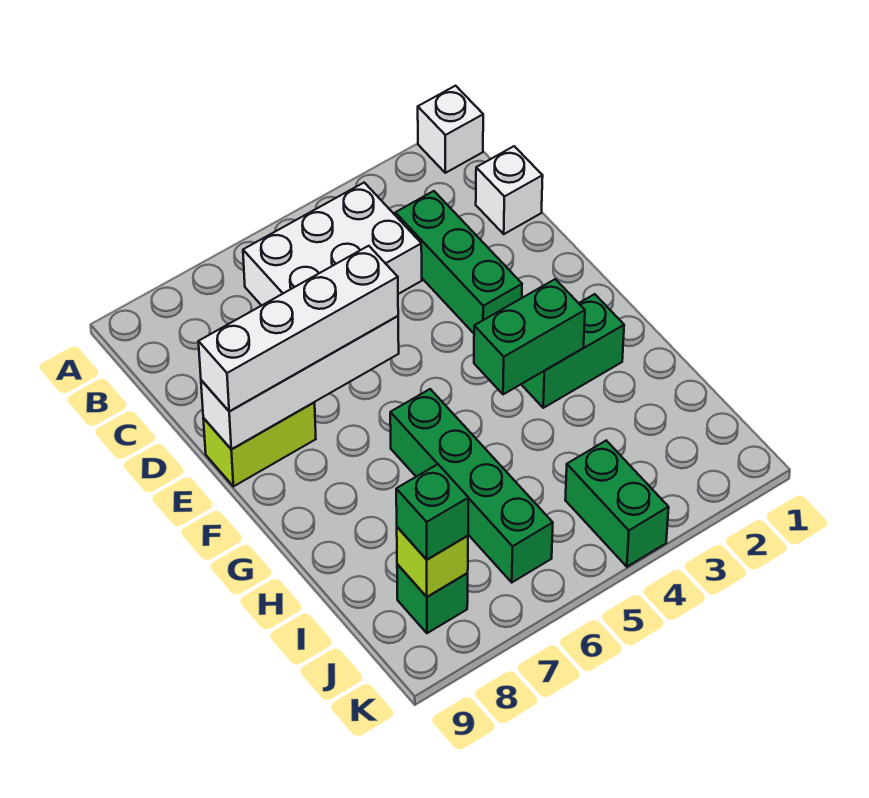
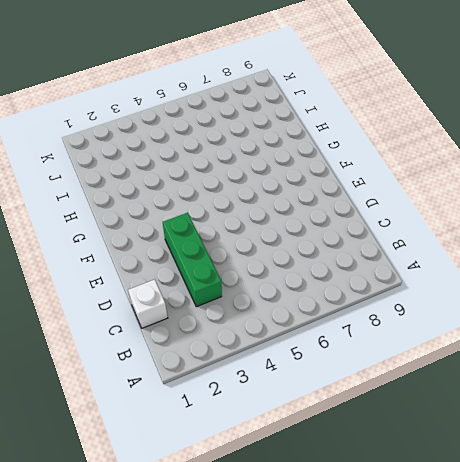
none -> white 1x1 brick [418,86,483,173]
none -> white 2x3 brick [243,183,422,306]
none -> lime 1x2 brick [203,403,316,486]

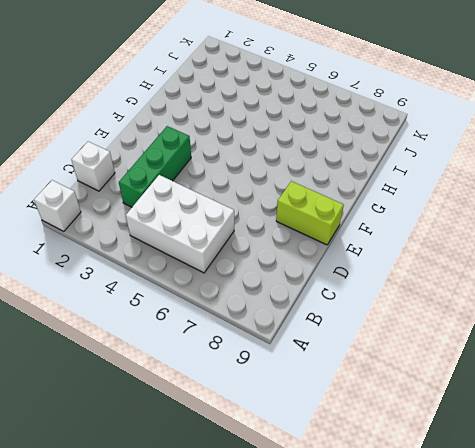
none -> green 1x2 brick [521,294,624,408]
none -> green 1x4 brick [390,389,553,582]
none -> green 1x2 brick [565,441,669,567]

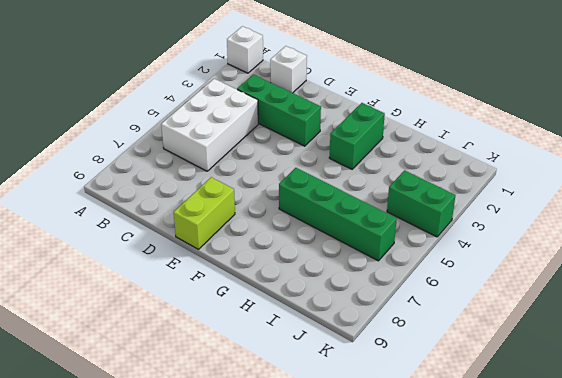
none -> green 1x1 brick [397,564,468,633]
none -> white 1x4 brick [201,316,399,449]
none -> green 1x2 brick [474,279,585,394]

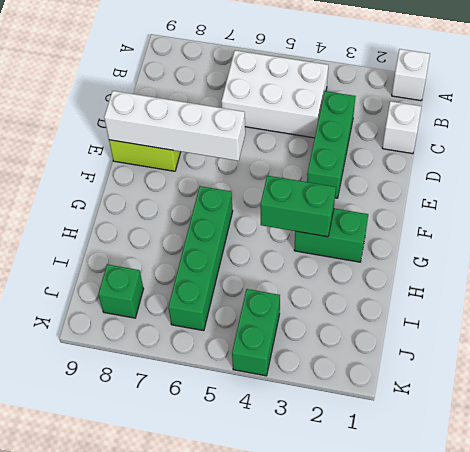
none -> lime 1x1 brick [397,527,468,597]
none -> white 1x4 brick [198,246,398,411]
none -> green 1x1 brick [396,464,469,560]

